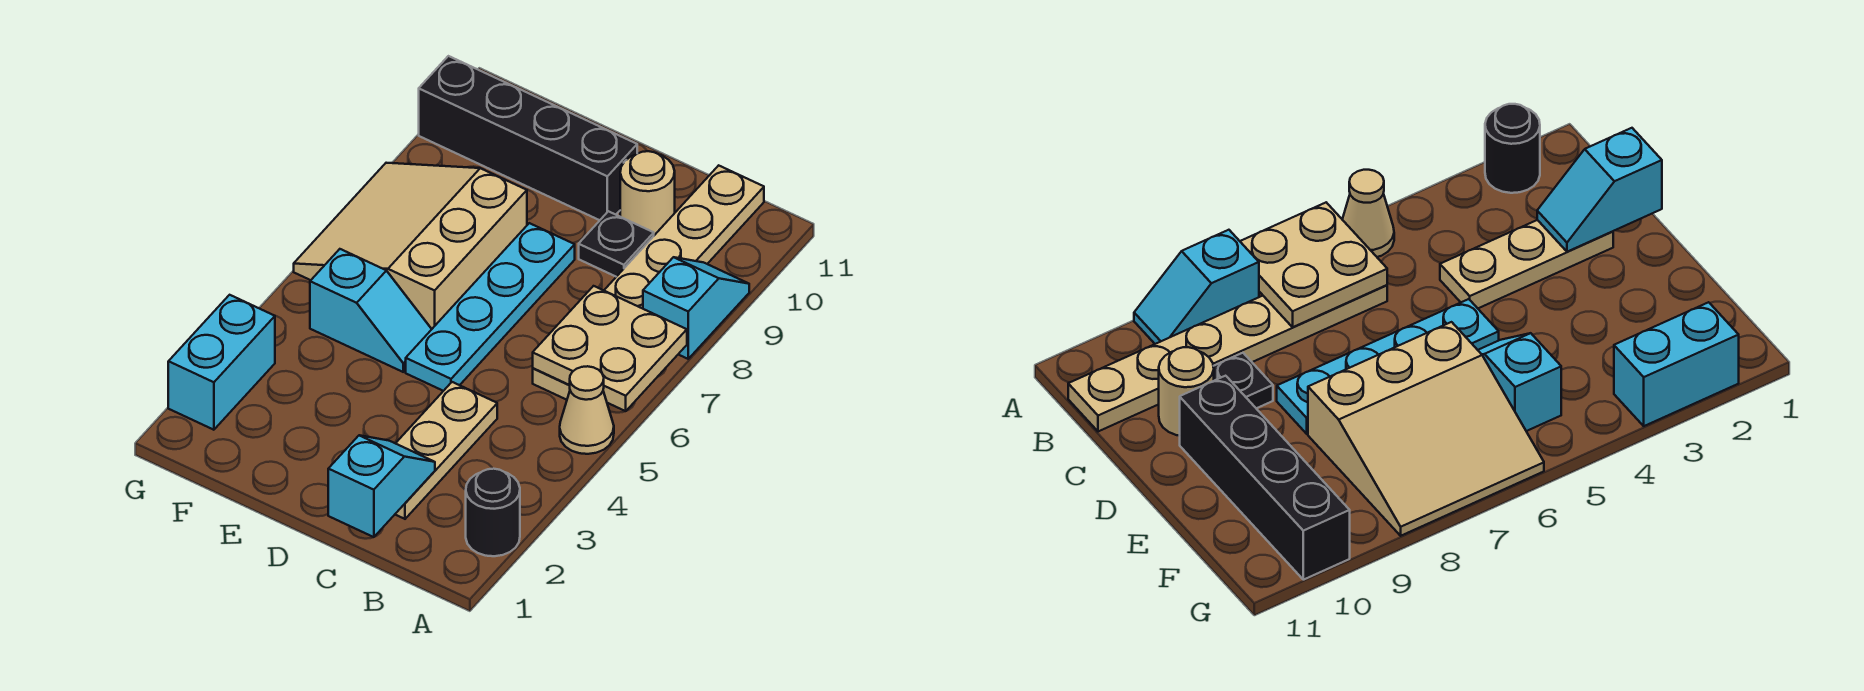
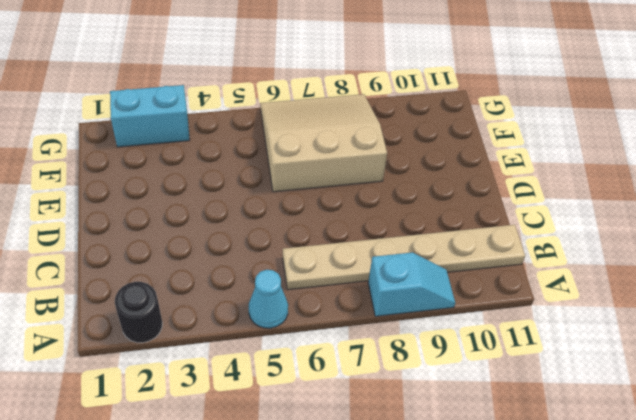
cyan 1x1 cone [249,270,288,328] -> tan 1x1 cone [560,366,614,454]
none -> tan 1x3 plate [395,382,497,519]
none -> black 1x1 plate [579,211,654,277]
none -> tan 1x1 round brick [620,151,675,235]

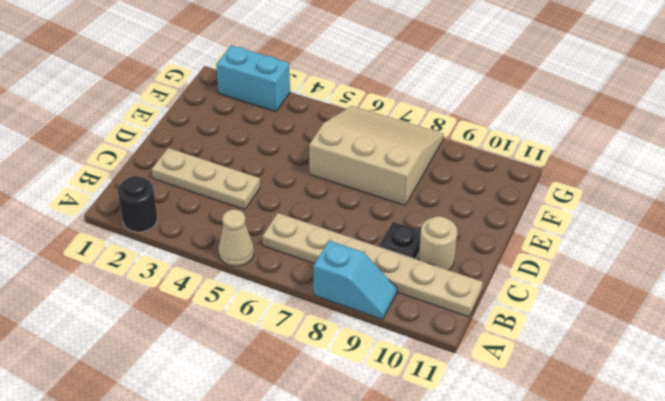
none -> cyan 1x4 plate [406,223,575,391]
none -> black 1x4 brick [419,56,637,220]
none -> cyan 1x2 slope [310,249,432,372]

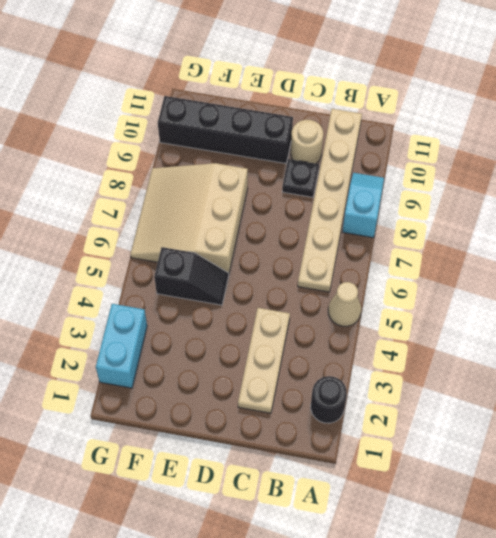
black 1x2 slope [154,247,229,305] -> cyan 1x2 slope [310,249,432,372]
none -> cyan 1x4 plate [406,223,575,391]
none -> tan 2x2 plate [533,286,687,411]
none -> cyan 1x2 slope [328,435,435,537]

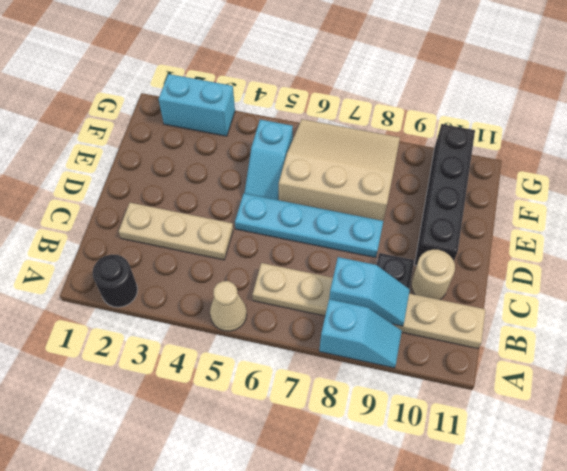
cyan 1x2 slope [329,257,410,326] -> cyan 1x2 slope moved to [328,435,435,537]
none -> tan 2x2 plate [533,286,687,411]

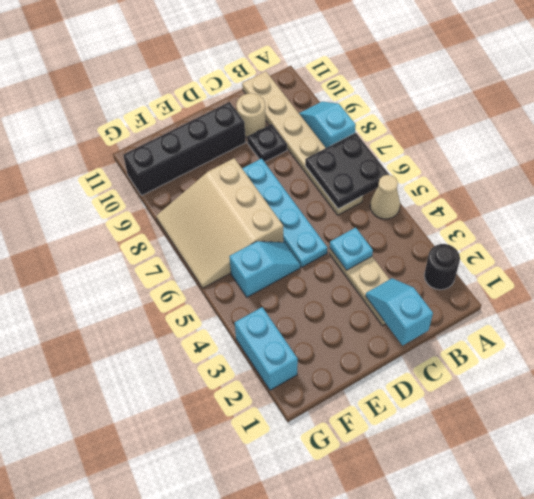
black 2x2 plate [305,133,389,209] -> tan 2x2 plate [533,286,687,411]
cyan 1x1 plate [330,228,373,270] -> none

